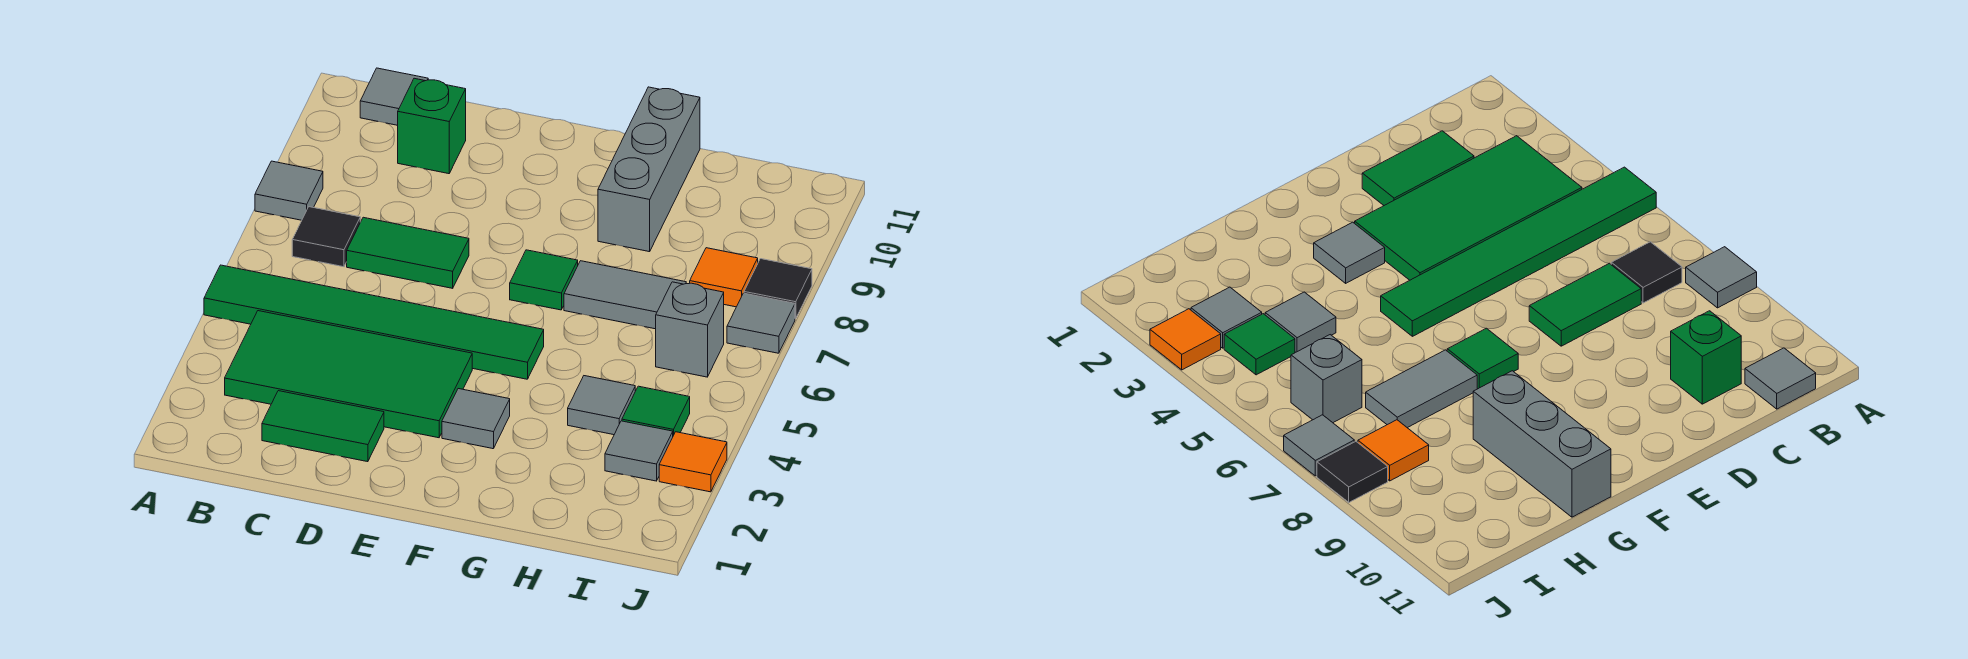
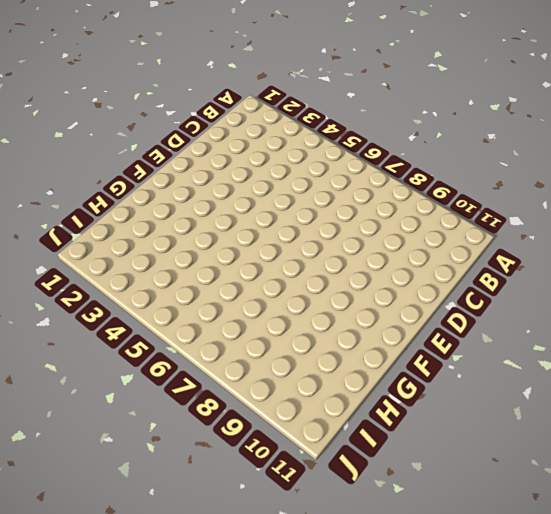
none -> green 1x6 tile [204,265,544,379]
none -> grey 1x1 tile [255,161,323,220]
none -> green 2x4 tile [225,311,472,438]

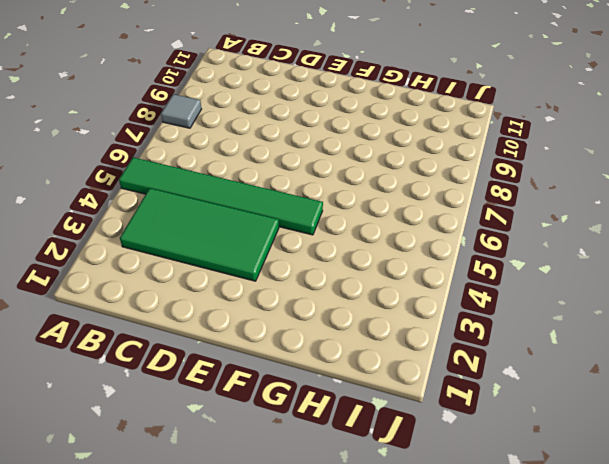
none -> black 1x1 tile [292,207,360,267]
none -> grey 1x1 tile [360,68,428,125]
none -> green 1x2 tile [262,391,384,462]

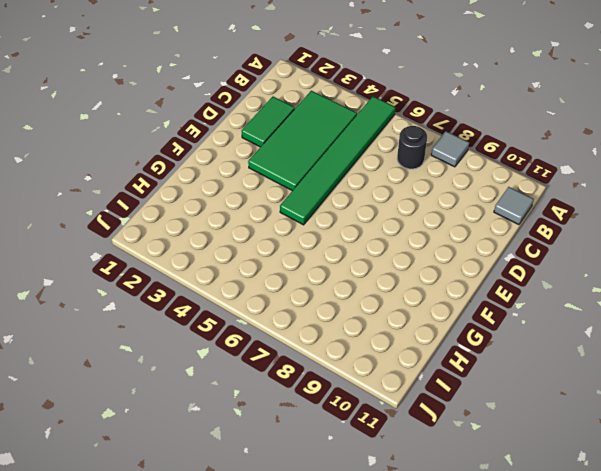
black 1x1 round brick [397,126,427,169] -> black 1x1 tile [292,207,360,267]
none -> green 1x2 tile [347,217,469,288]
none -> green 1x1 brick [398,78,466,174]
none -> grey 1x1 tile [442,389,510,449]

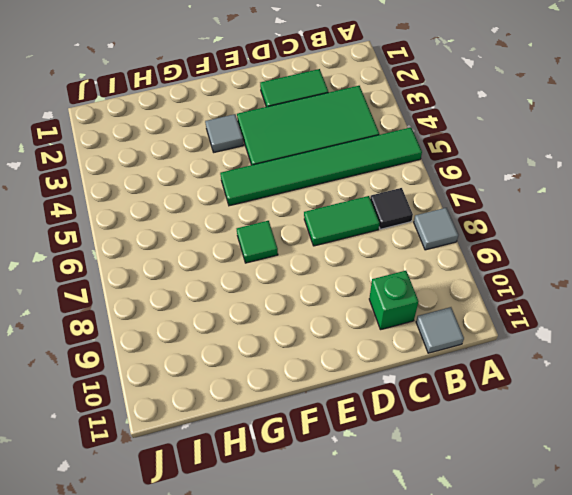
none -> grey 1x2 tile [564,261,686,329]
none -> grey 1x3 brick [598,87,700,252]
none -> grey 1x1 tile [568,376,635,435]

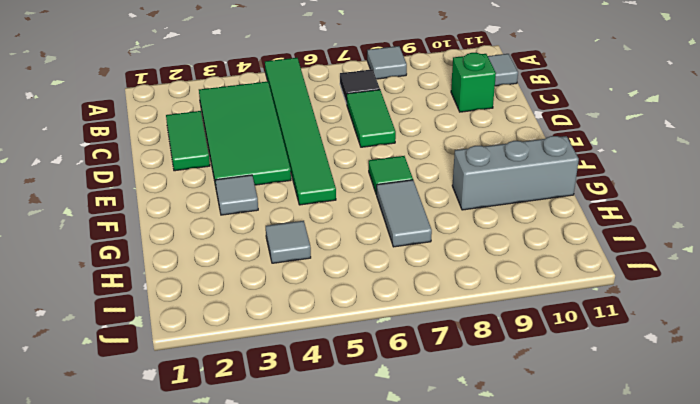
none -> grey 1x1 tile [605,421,673,481]
none -> green 1x1 tile [622,386,690,436]
none -> grey 1x1 brick [656,282,724,377]

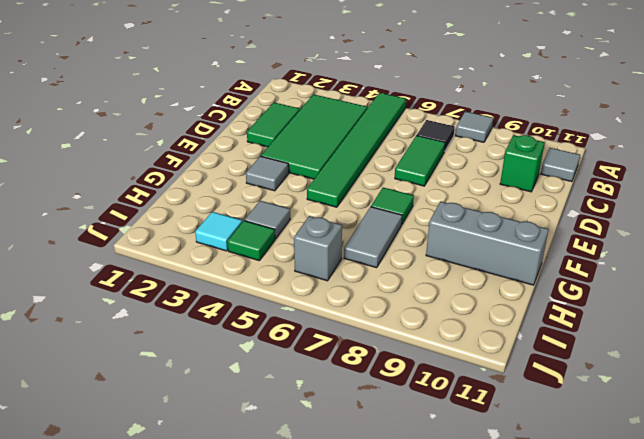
cyan 1x1 tile [195,212,242,251] -> grey 1x1 tile [605,421,673,481]
none -> orange 1x1 tile [690,248,758,307]
none -> orange 1x1 tile [659,432,727,492]
none -> grey 1x1 tile [727,293,795,353]

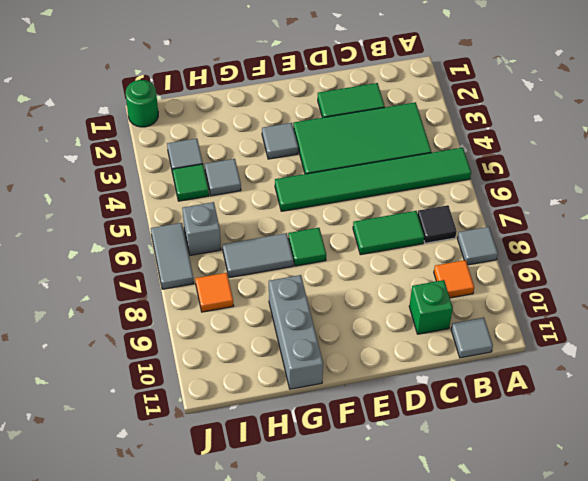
orange 1x1 tile [434,260,474,298] -> orange 1x1 tile moved to [659,432,727,492]
green 1x1 round brick [126,80,158,127] -> none
grey 1x2 tile [151,223,194,289] -> grey 1x1 tile [727,293,795,353]
none -> black 1x1 tile [744,259,812,319]

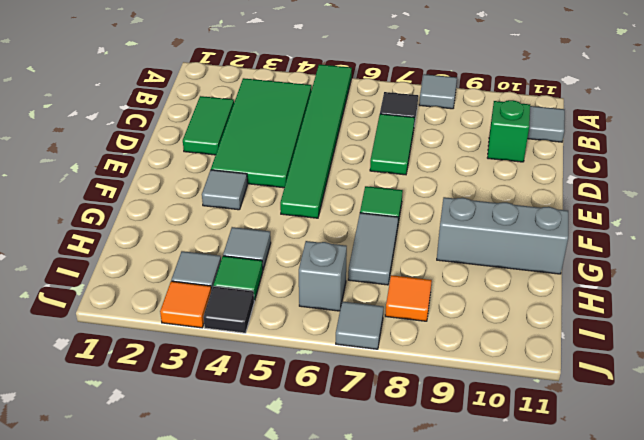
black 1x1 tile [203,286,254,333] -> black 1x1 tile moved to [744,259,812,319]

